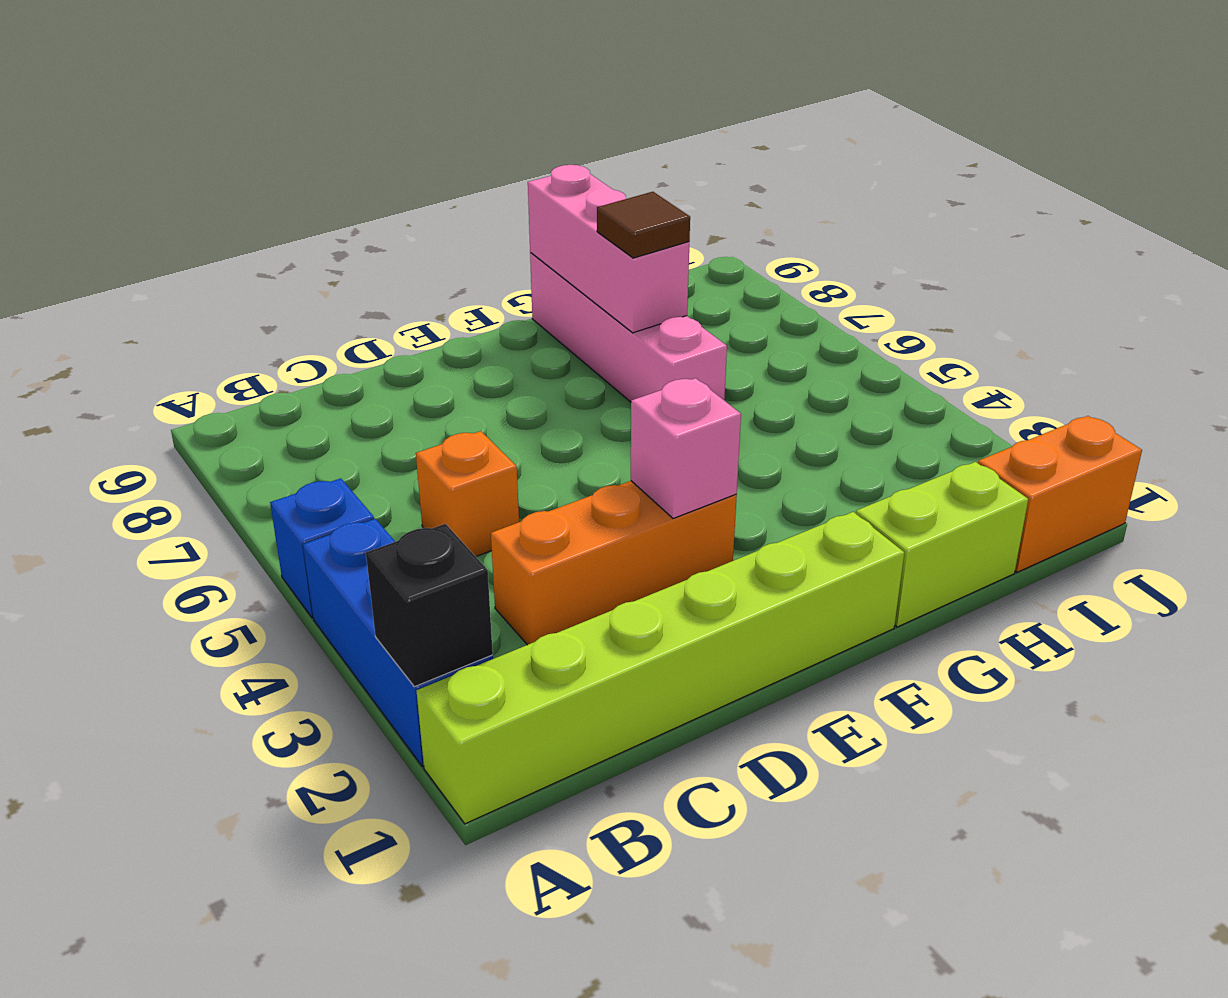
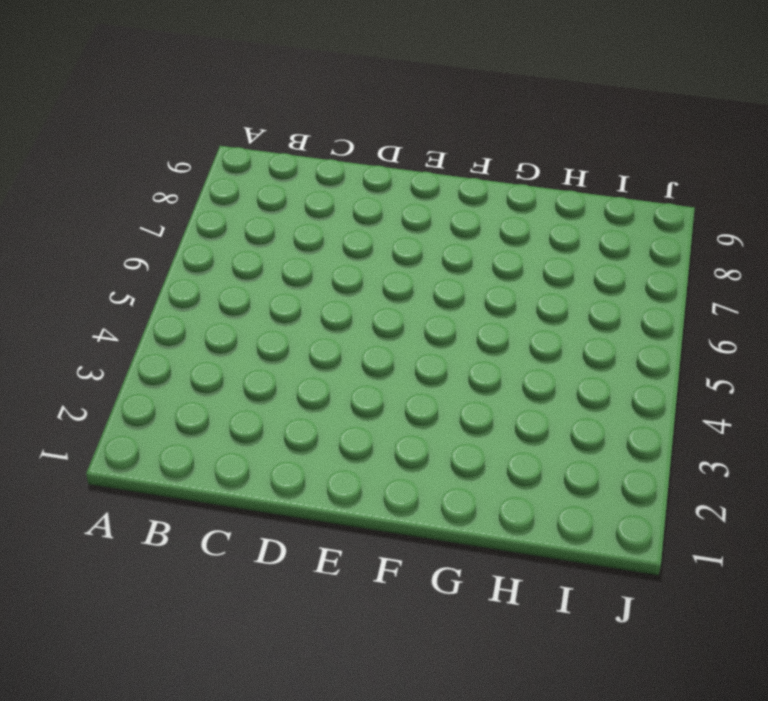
none -> lime 1x6 brick [417,512,904,824]
none -> blue 1x3 brick [303,519,493,766]
none -> blue 1x1 brick [270,478,374,618]

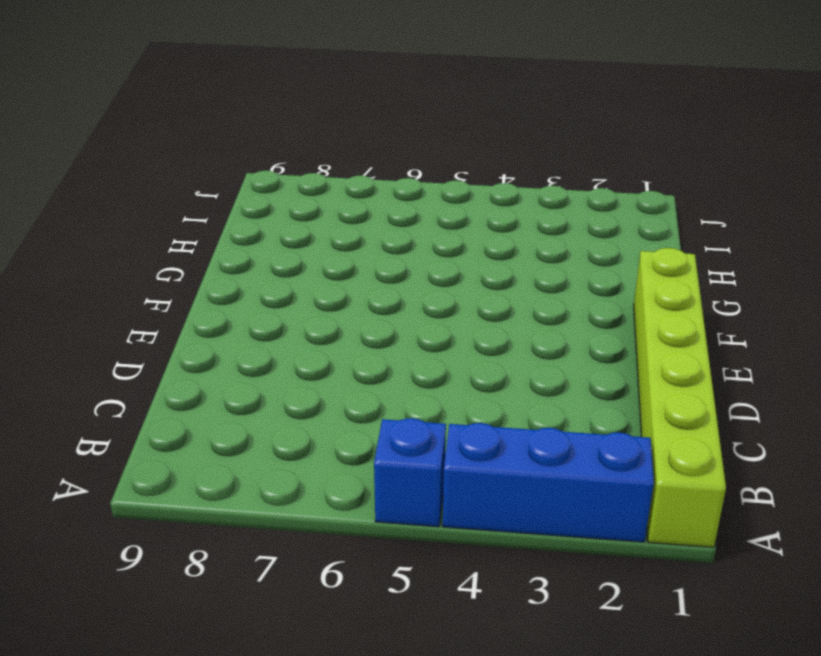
none -> orange 1x3 brick [491,481,737,645]
none -> orange 1x1 brick [416,431,519,556]
none -> lime 1x2 brick [856,462,1028,627]

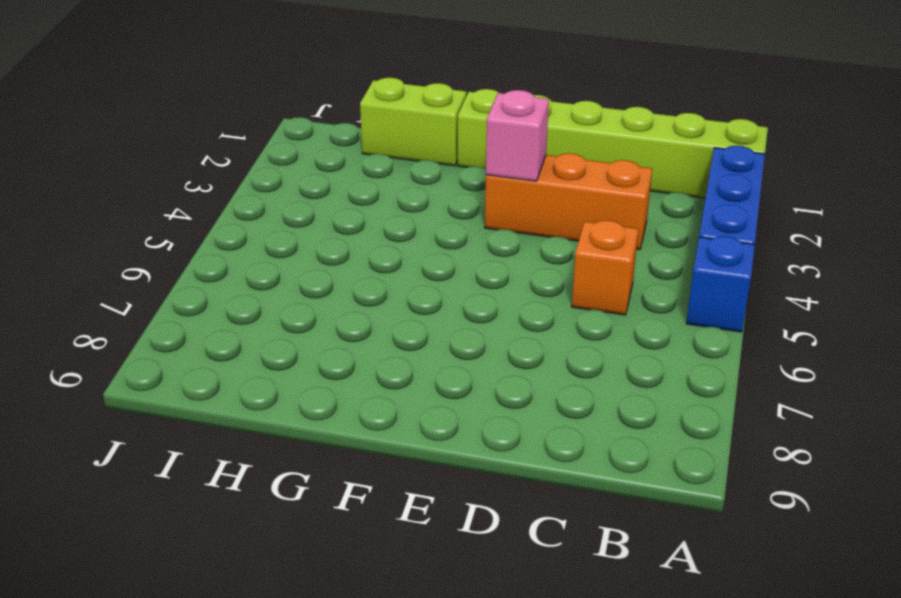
none -> pink 1x4 brick [530,253,727,402]
none -> orange 1x2 brick [978,416,1142,572]
none -> black 1x1 brick [366,524,493,687]

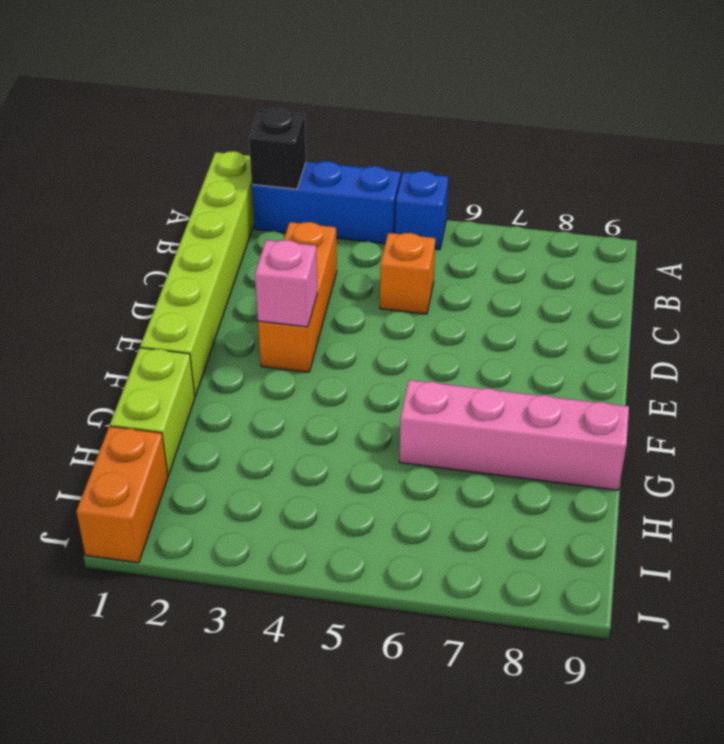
none -> pink 1x3 brick [528,165,689,333]
none -> brown 1x1 tile [597,192,690,258]

